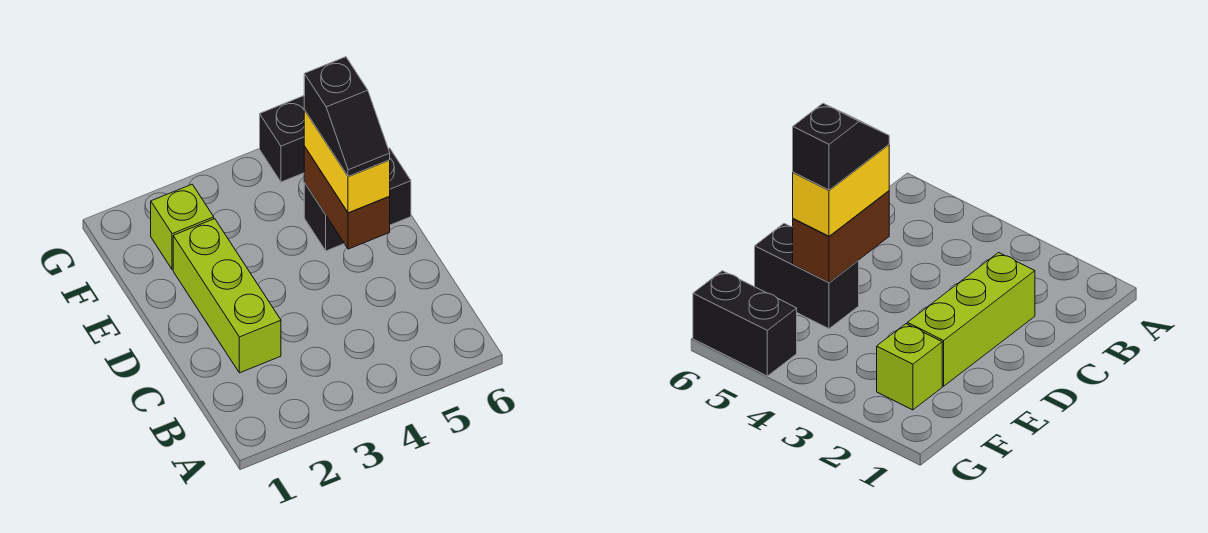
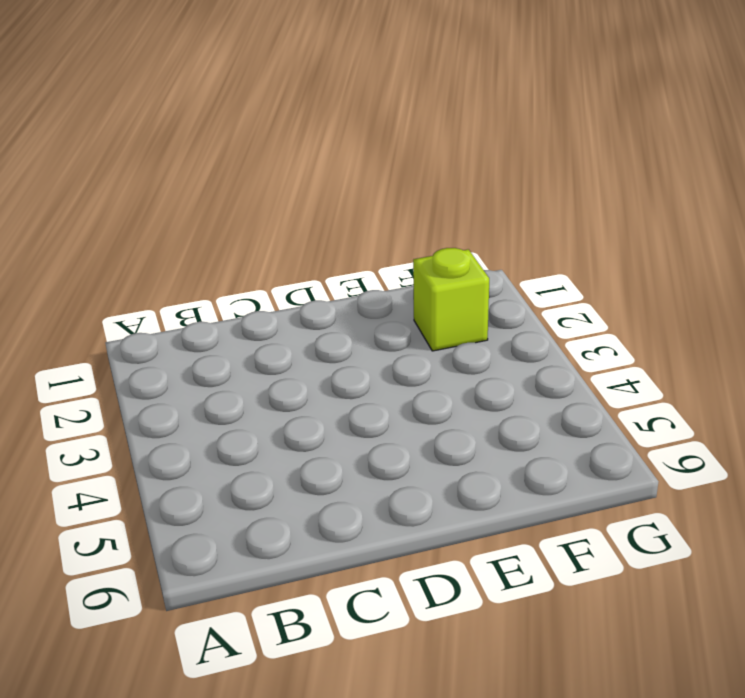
none -> lime 1x3 brick [173,219,281,373]
none -> black 1x2 brick [304,148,411,251]

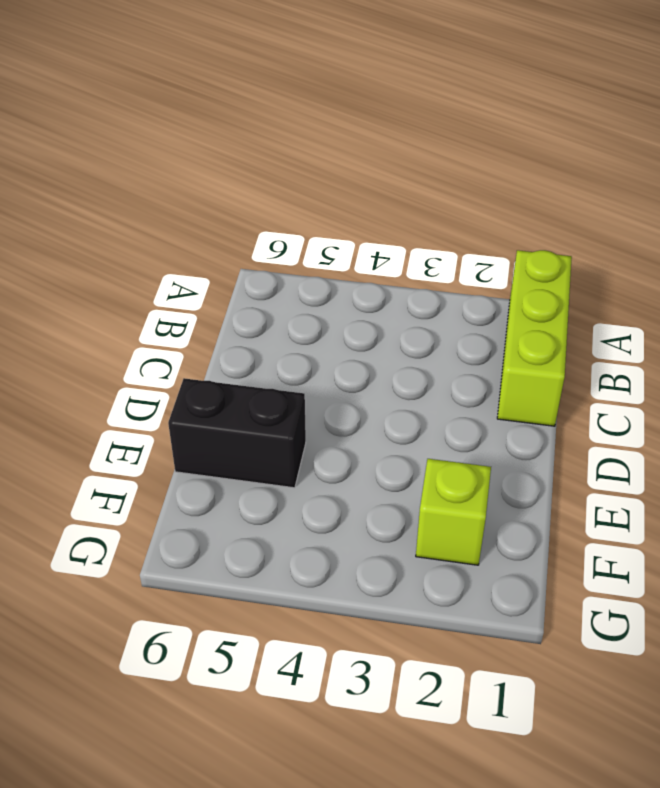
lime 1x3 brick [497,250,572,426] -> lime 1x3 brick moved to [173,219,281,373]
none -> black 1x2 brick [260,96,304,182]
none -> brown 1x2 brick [304,146,390,249]

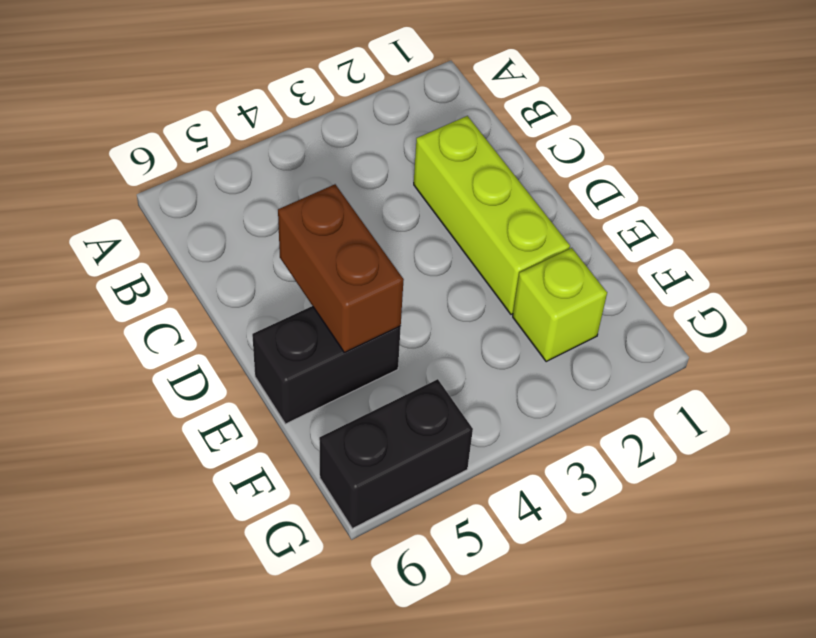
none -> yellow 1x2 brick [304,110,390,213]
none -> black 1x2 slope [304,57,390,177]

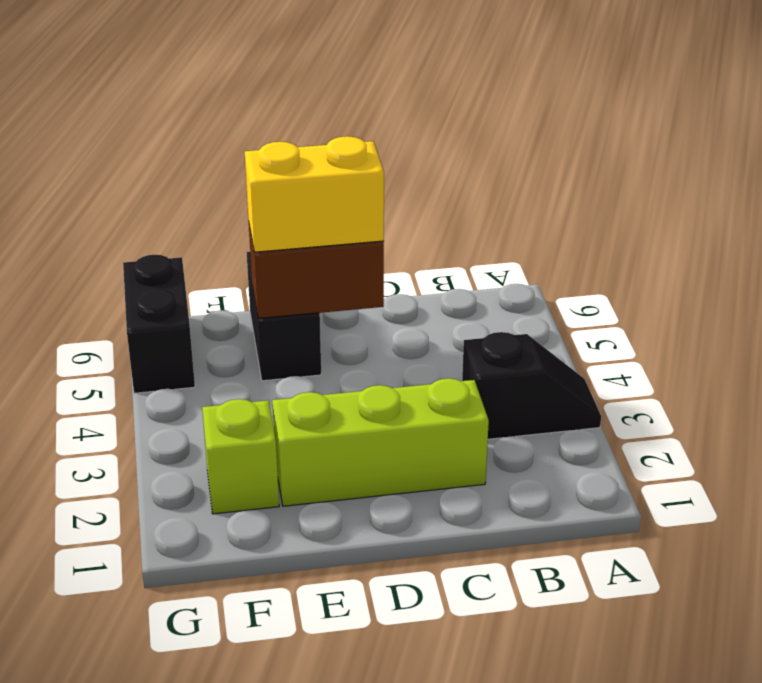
black 1x2 slope [462,332,601,439] -> black 1x2 slope moved to [304,57,390,177]

